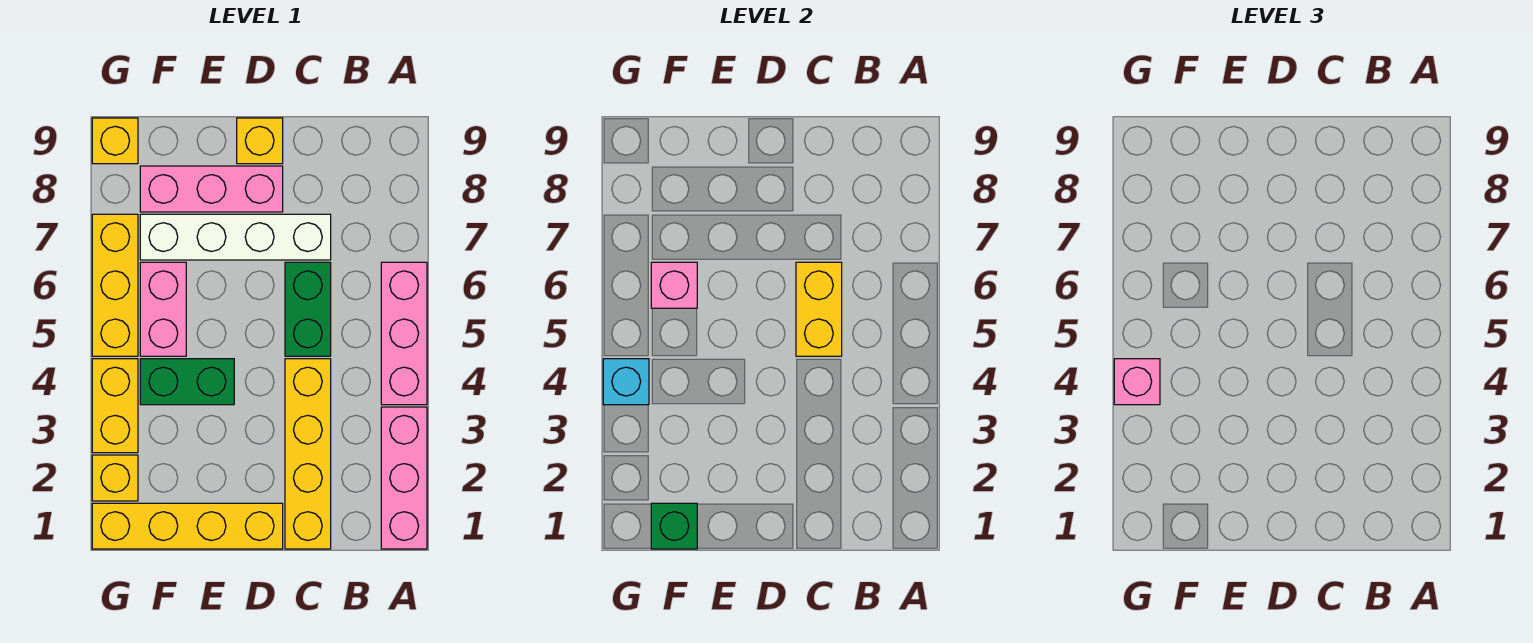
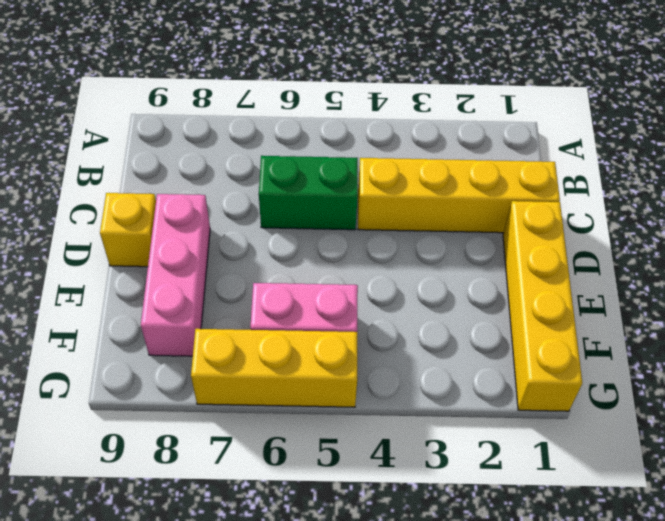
none -> pink 1x3 brick [381,407,427,549]
none -> pink 1x3 brick [381,262,427,405]
none -> white 1x4 brick [140,214,331,260]

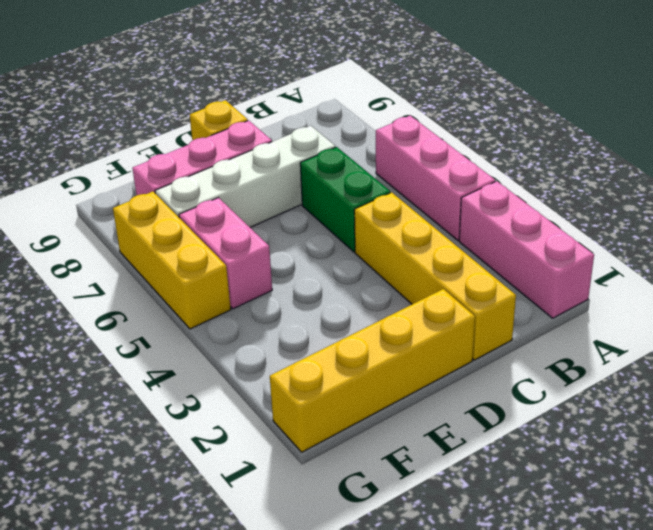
none -> green 1x2 brick [140,359,234,405]
none -> yellow 1x1 brick [92,455,138,501]
none -> yellow 1x2 brick [92,359,138,453]

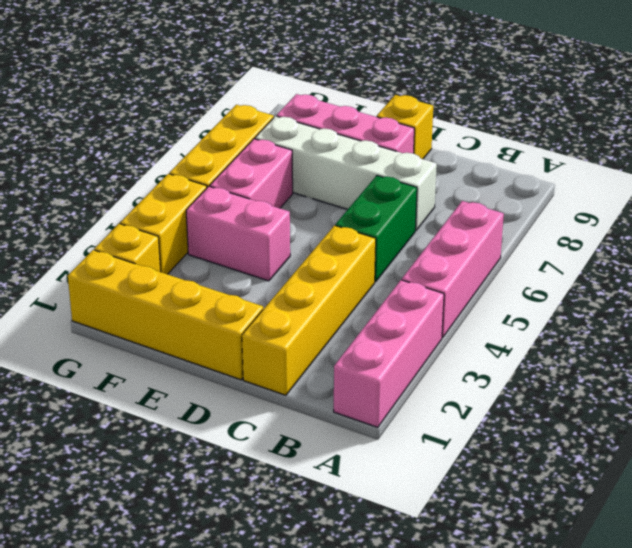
pink 1x2 brick [186,186,290,281] -> green 1x2 brick [140,359,234,405]
none -> yellow 1x1 brick [92,118,138,164]
none -> yellow 1x2 brick [796,262,842,356]
none -> green 1x1 brick [651,503,697,549]

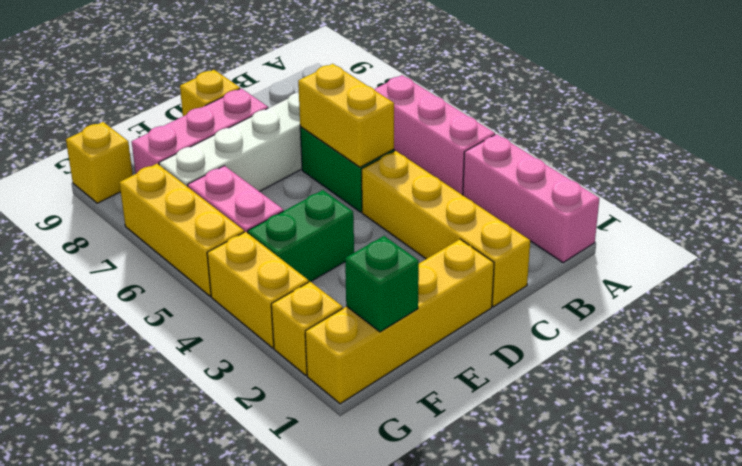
none -> pink 1x1 brick [651,262,697,308]
none -> cyan 1x1 brick [603,359,649,405]
none -> pink 1x1 brick [1114,359,1160,405]

